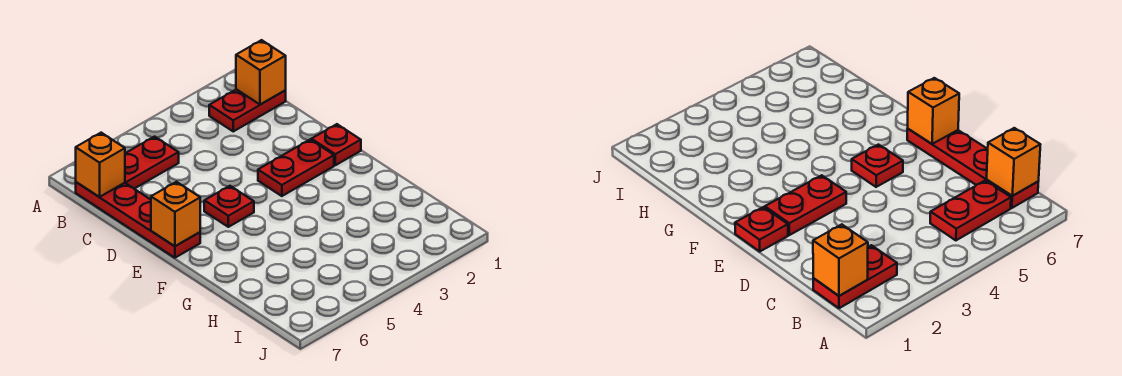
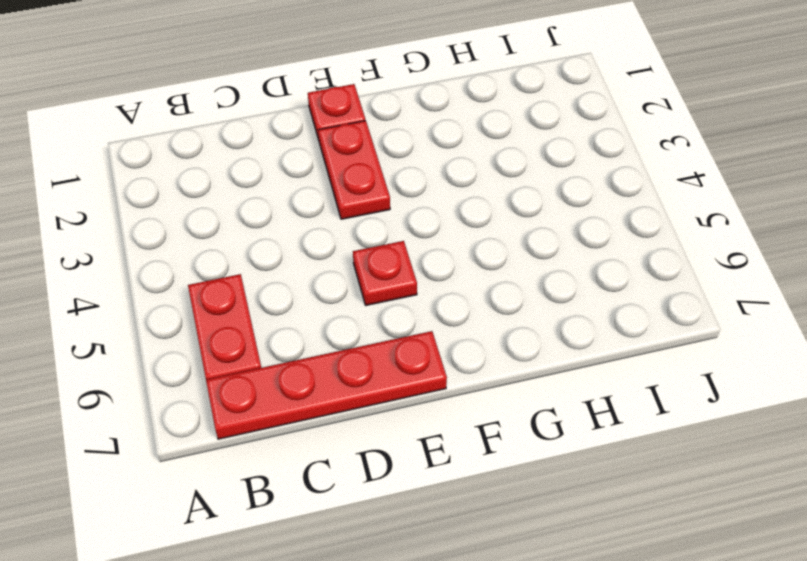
none -> red 1x2 plate [209,89,286,131]
none -> orange 1x1 brick [236,40,286,105]

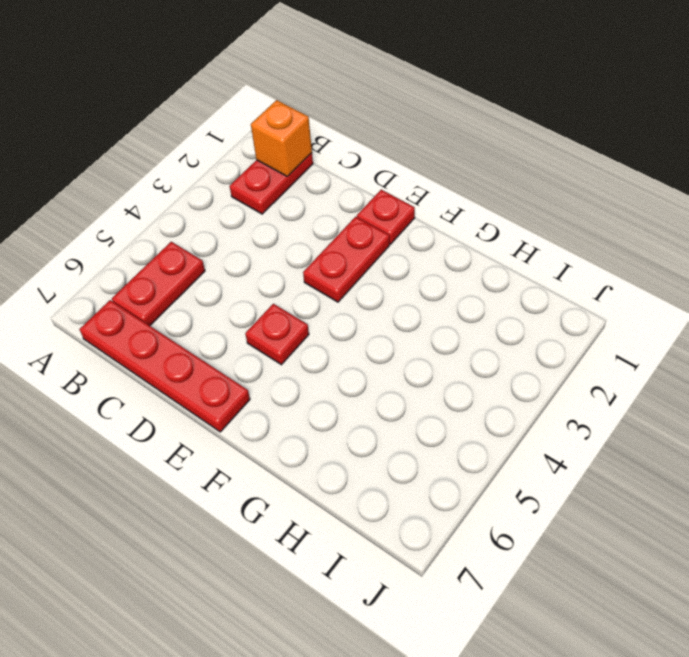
none -> orange 1x1 brick [76,133,125,197]
none -> orange 1x1 brick [151,182,200,246]

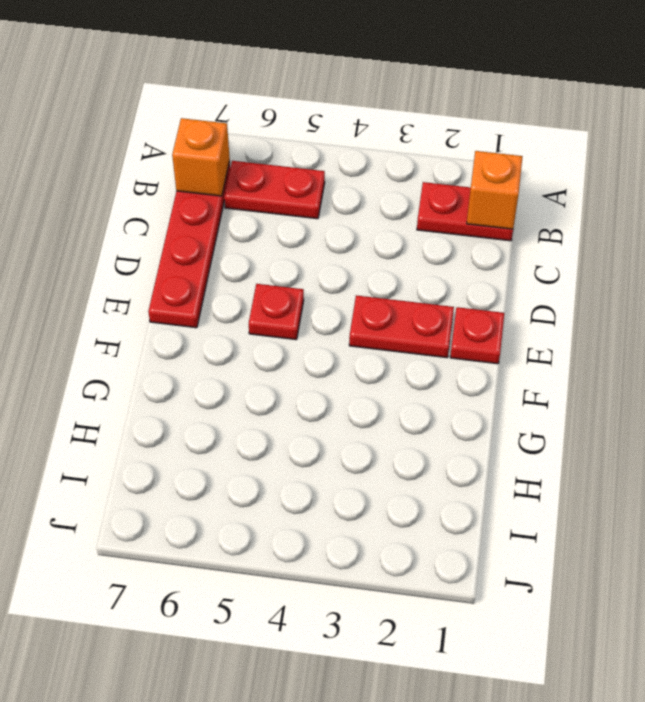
none -> orange 1x1 brick [151,182,200,246]

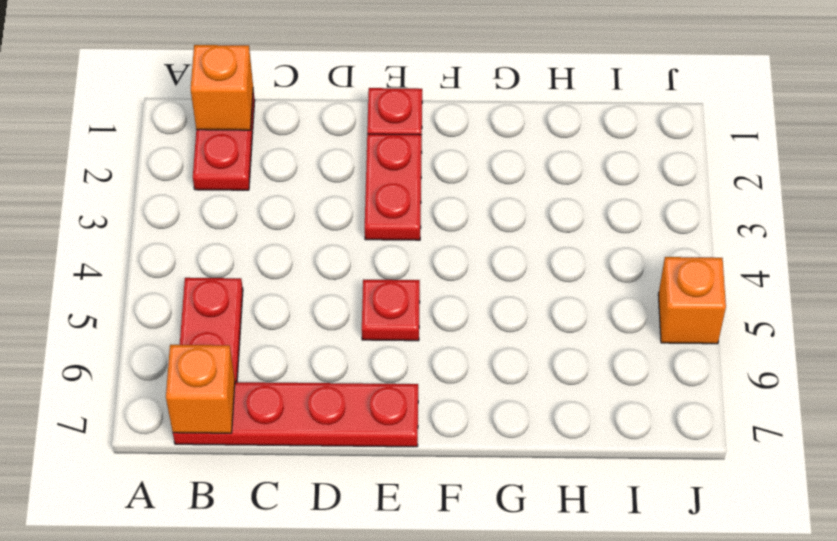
orange 1x1 brick [658,257,726,344] -> orange 1x1 brick moved to [151,182,200,246]

